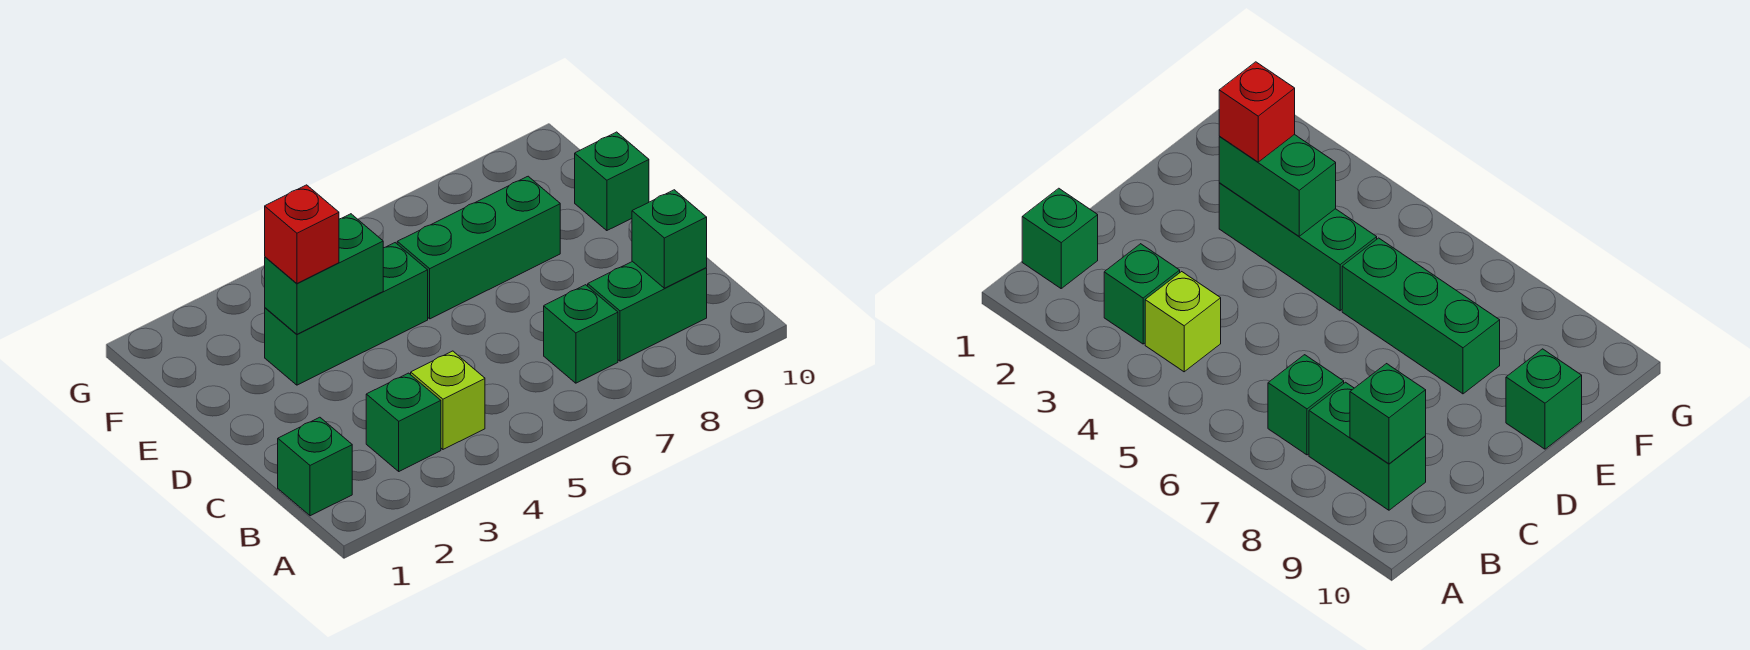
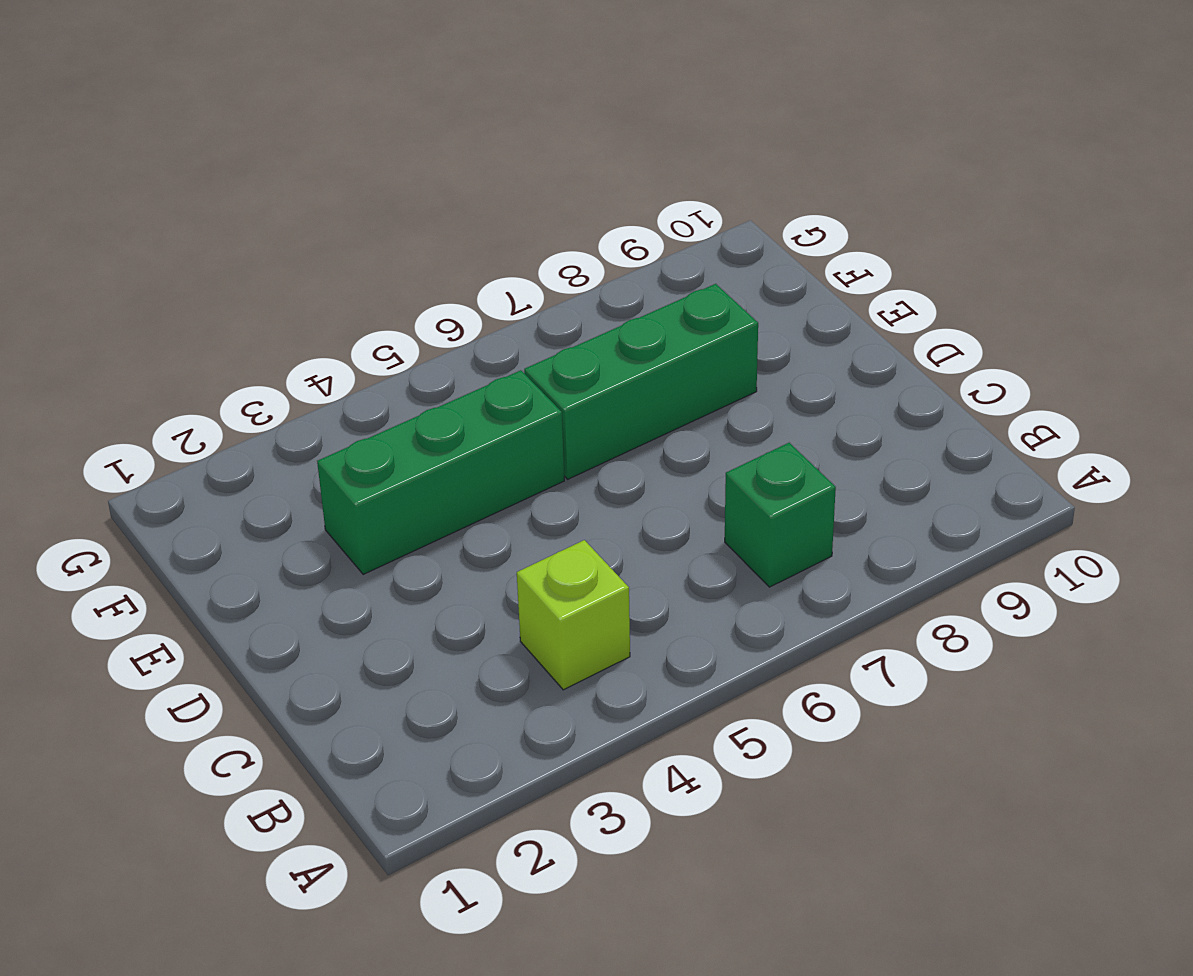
none -> green 1x1 brick [278,417,352,516]
none -> green 1x1 brick [366,373,441,471]

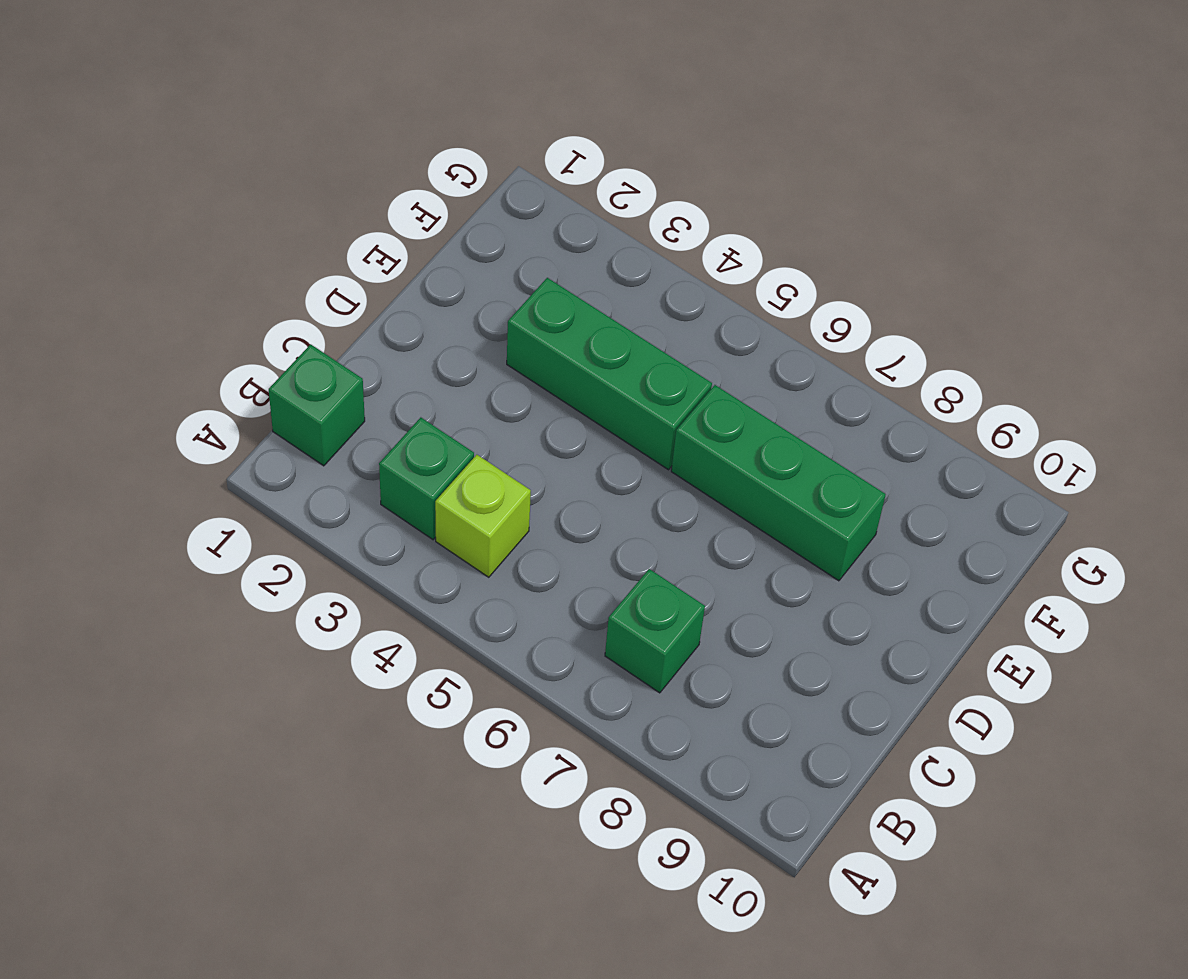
none -> green 1x2 brick [588,261,707,361]
none -> green 1x1 brick [575,132,649,231]

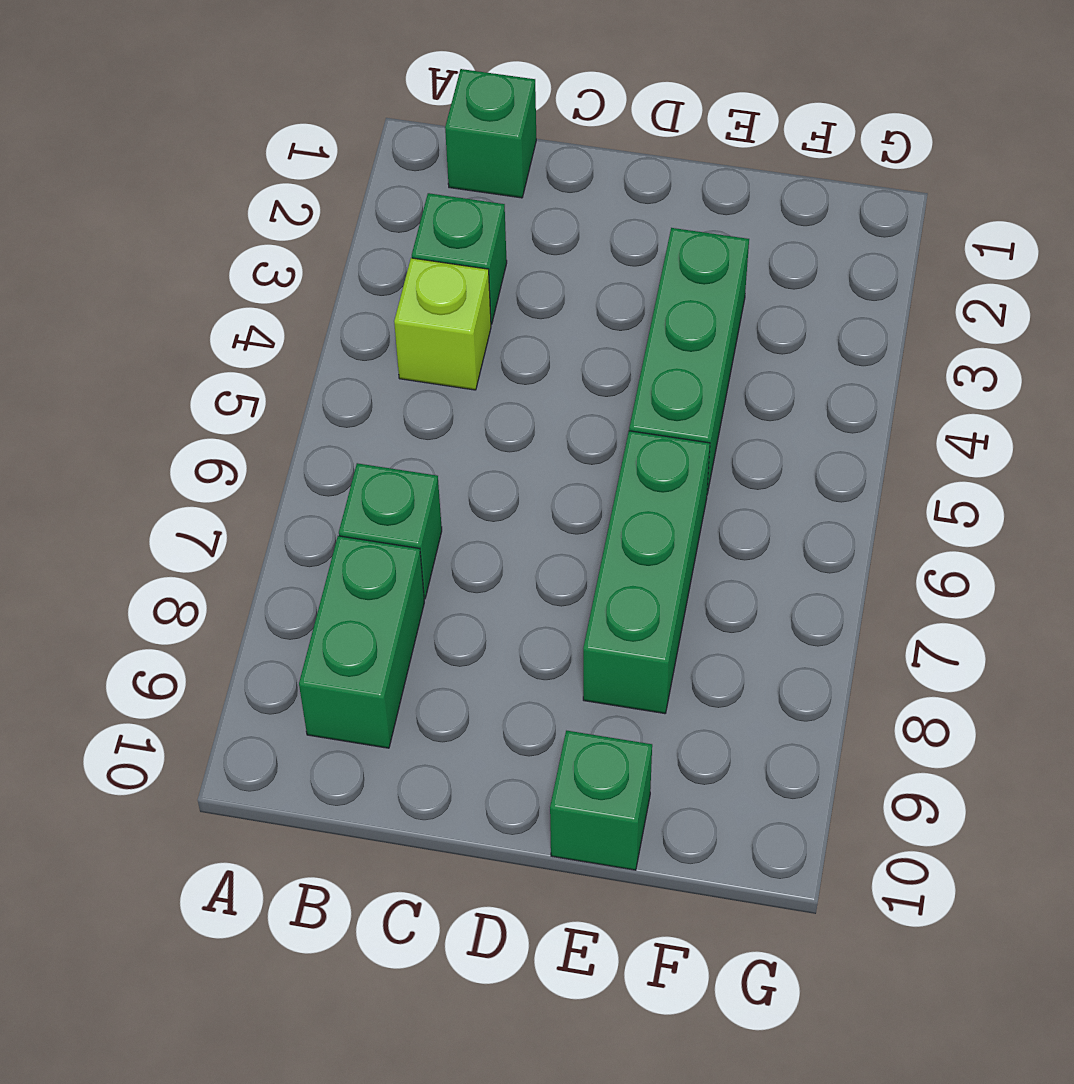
none -> green 1x1 brick [632,190,707,288]
none -> green 1x2 brick [265,214,383,334]

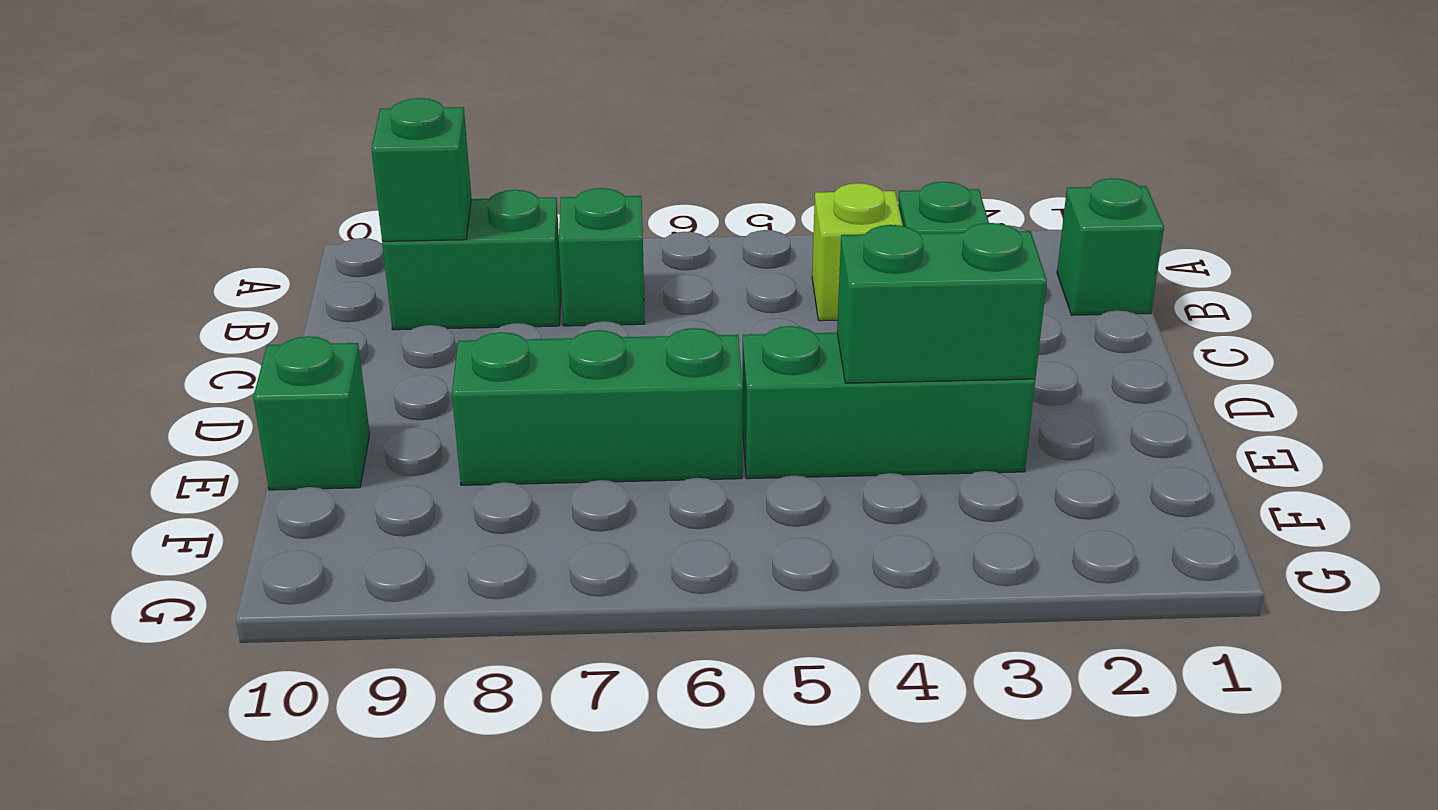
none -> red 1x1 brick [265,185,339,283]

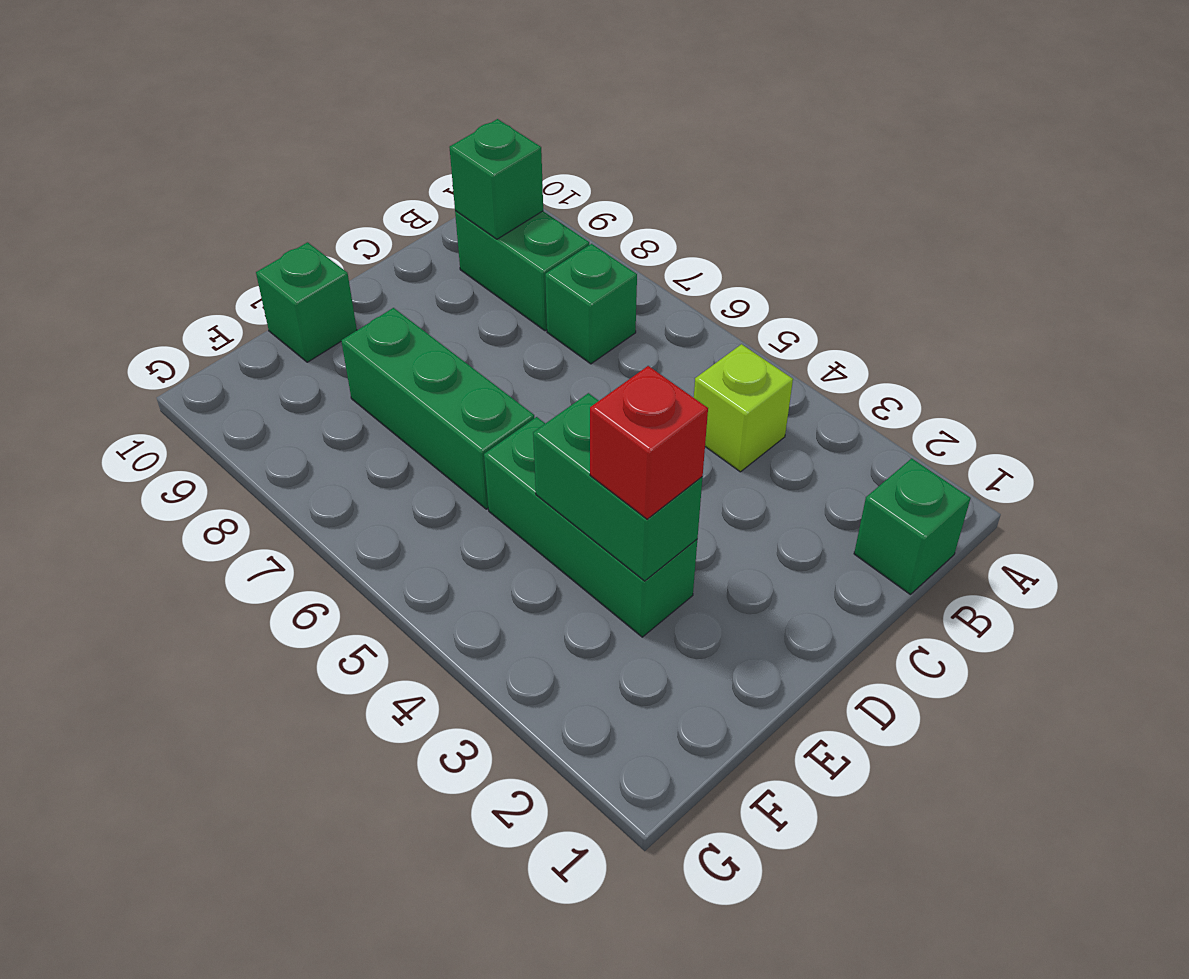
none -> green 1x1 brick [366,373,441,471]

